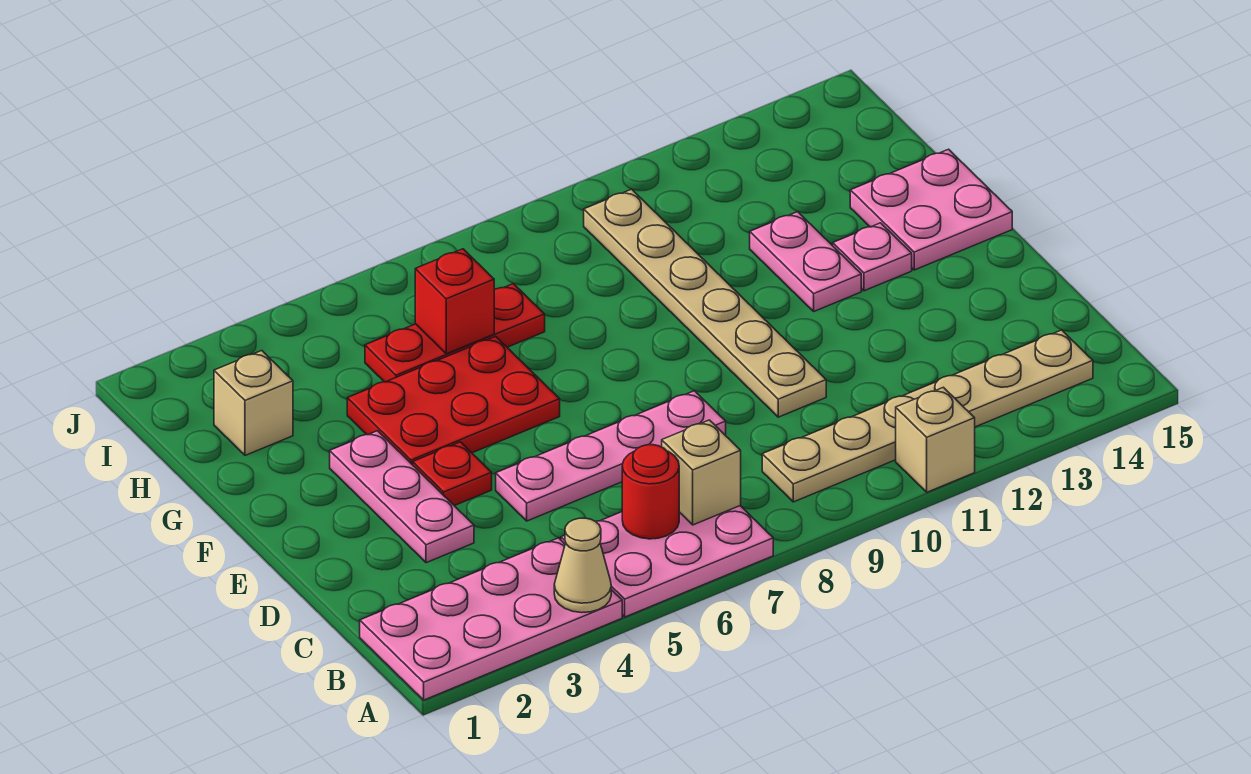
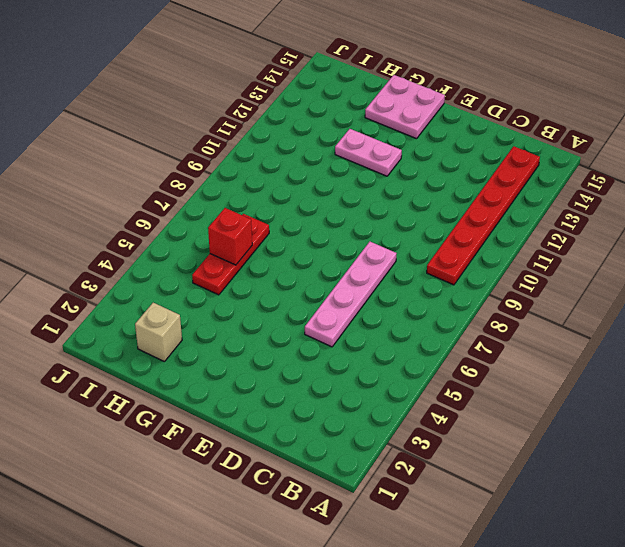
red 1x6 plate [427,146,540,285] -> tan 1x6 plate [762,330,1093,502]
none -> pink 2x4 plate [360,538,622,700]
none -> pink 2x3 plate [561,506,773,617]
none -> tan 1x1 brick [896,387,975,492]

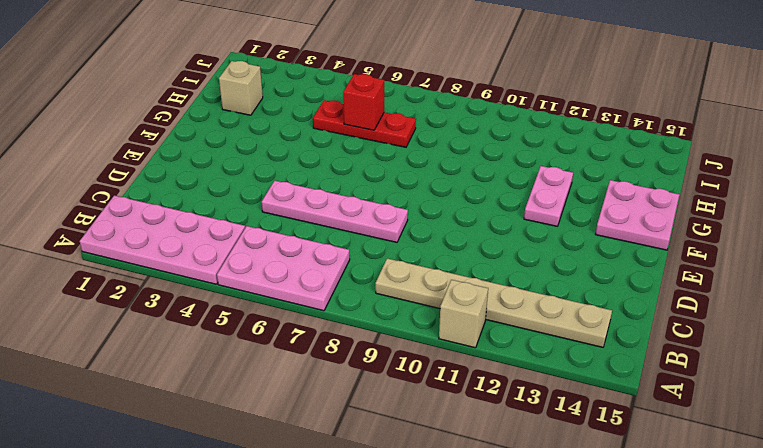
none -> pink 1x3 plate [330,431,474,563]
none -> tan 1x6 plate [584,189,826,417]
none -> red 1x1 plate [413,442,492,506]

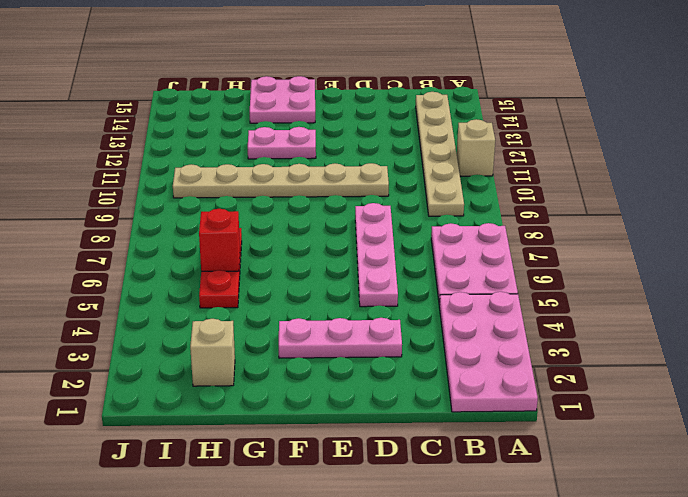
none -> red 1x1 plate [413,442,492,506]
none -> red 2x3 plate [347,336,560,465]
none -> pink 1x1 plate [833,223,912,291]

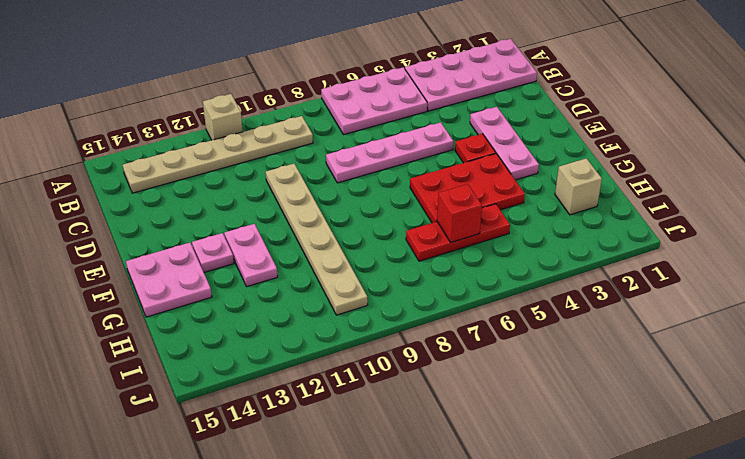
none -> tan 1x1 cone [554,518,611,613]
none -> red 1x1 round brick [622,445,679,539]
none -> tan 1x1 brick [662,420,741,525]

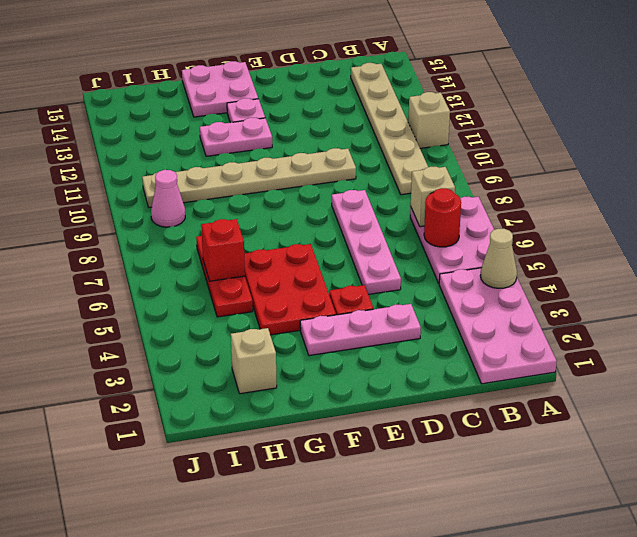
pink 1x1 cone [151,170,185,227] -> none

